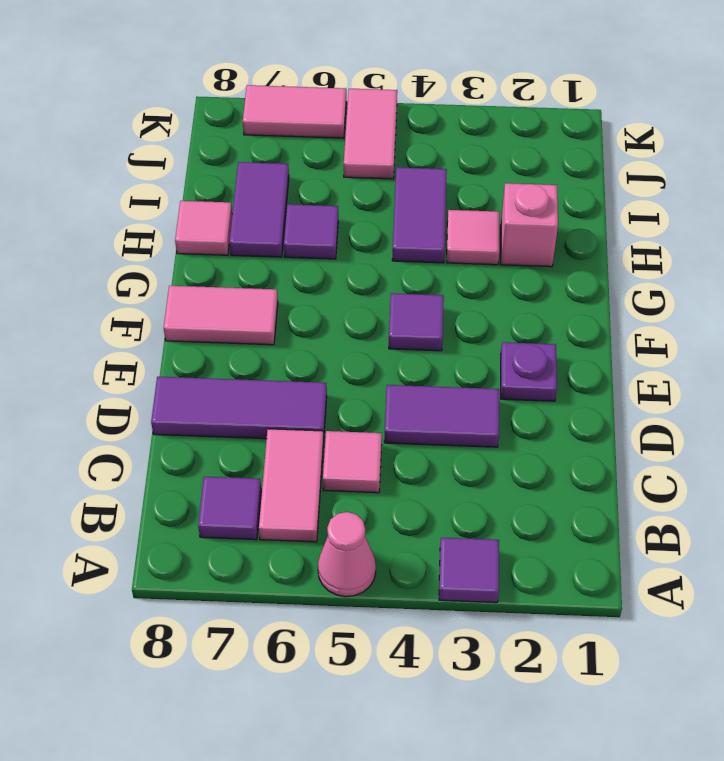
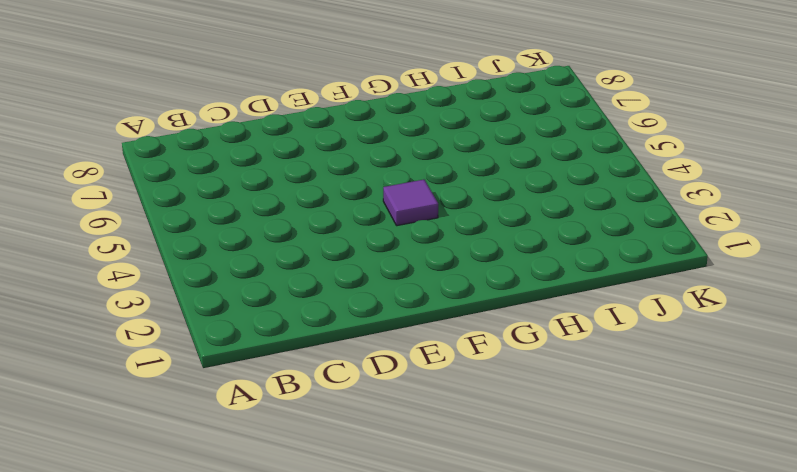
none -> purple 1x1 tile [439,538,499,603]
none -> pink 1x1 cone [318,512,376,597]
none -> pink 1x2 tile [259,429,324,542]

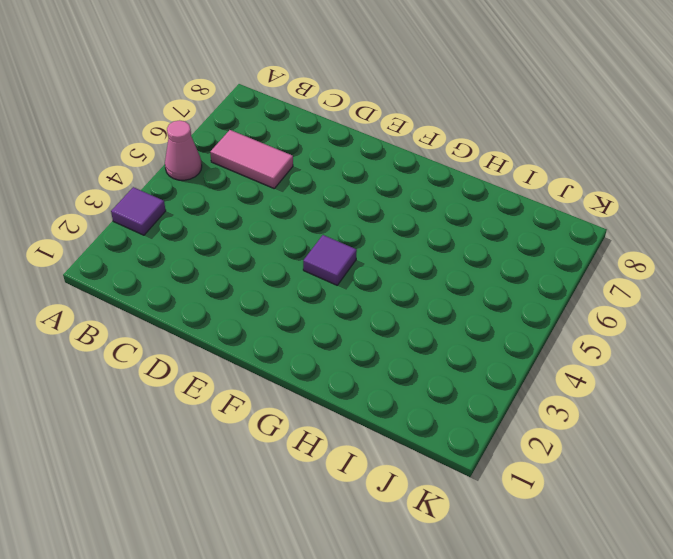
none -> purple 1x1 tile [198,477,261,540]
none -> pink 1x1 tile [323,431,382,493]
none -> purple 1x2 tile [384,385,499,447]

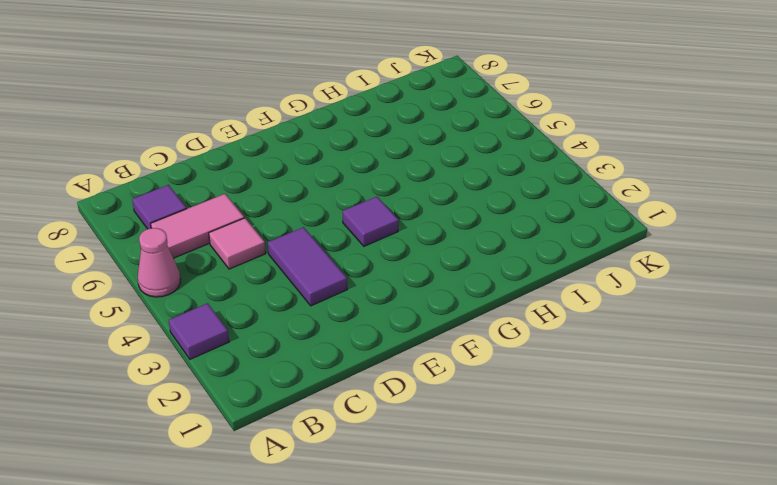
none -> purple 1x3 tile [151,377,327,440]
none -> purple 1x1 plate [501,342,557,401]
none -> pink 1x2 tile [164,286,278,345]

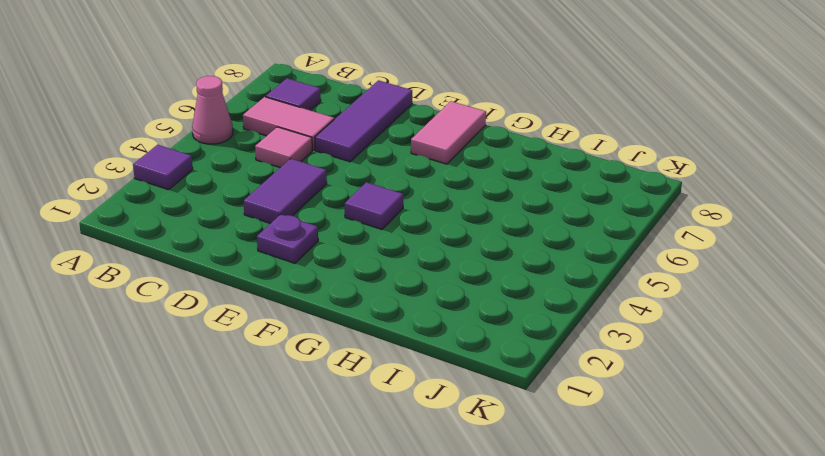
none -> pink 1x1 brick [501,183,558,267]
none -> pink 1x1 tile [447,210,499,265]
none -> purple 1x2 tile [392,167,447,263]

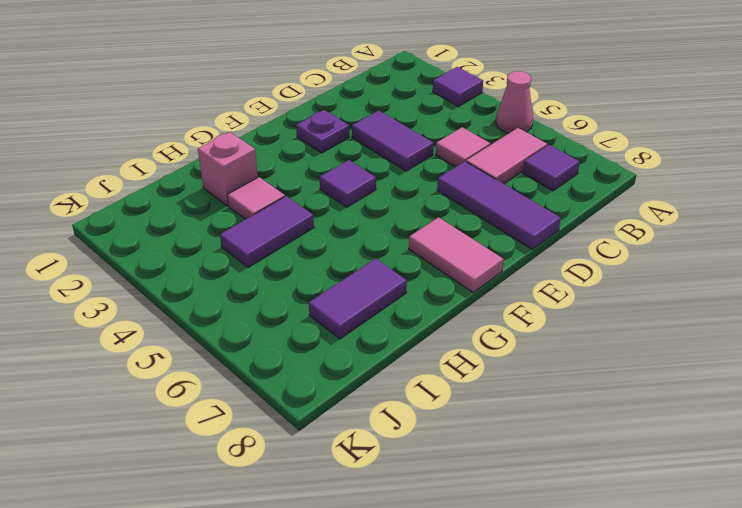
none -> purple 1x1 tile [284,204,338,259]
none -> pink 1x1 tile [175,201,232,255]
none -> pink 1x2 tile [344,89,397,179]

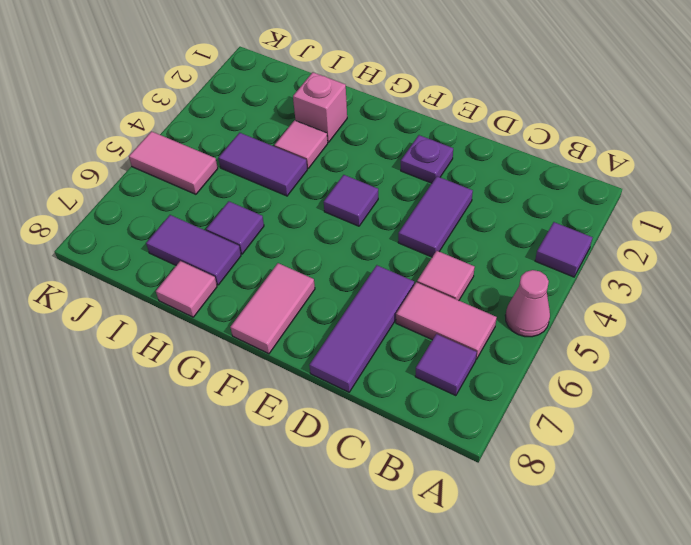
none -> pink 1x2 tile [243,85,346,138]

